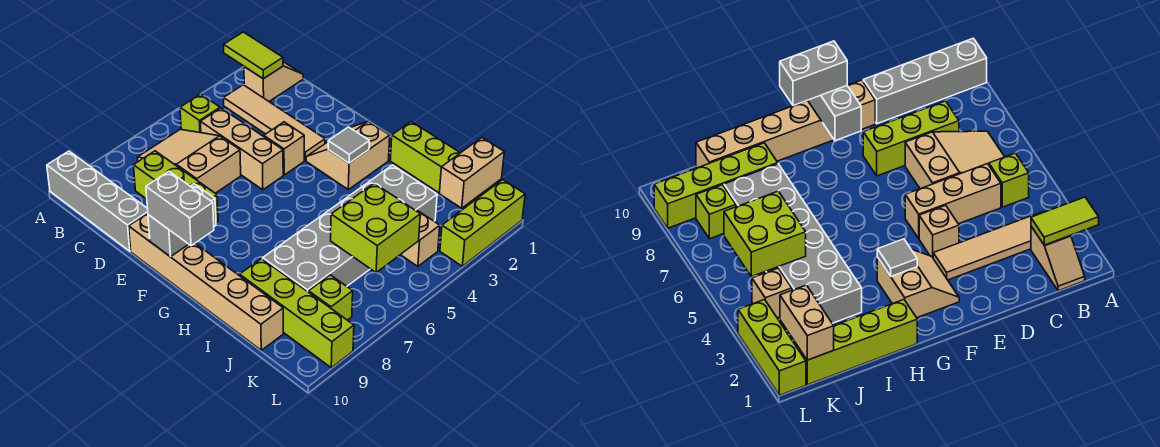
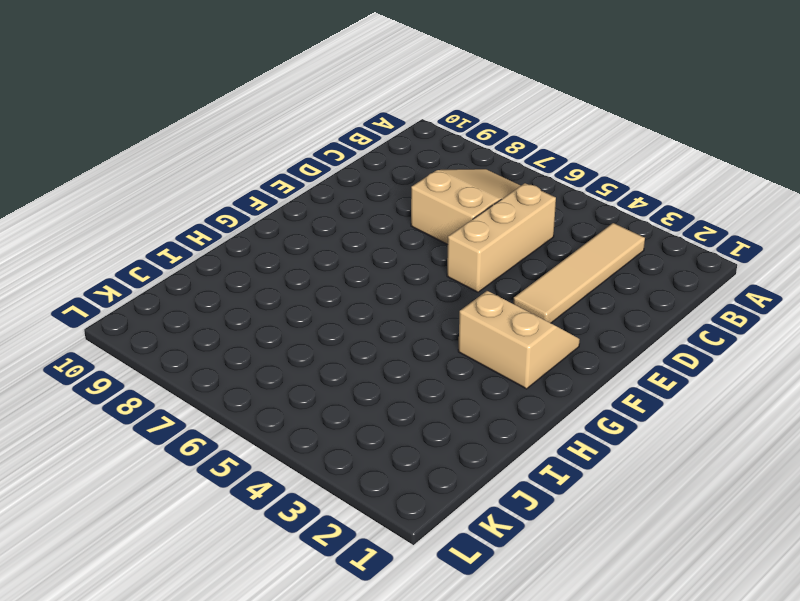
none -> grey 1x4 brick [47,151,148,251]
none -> tan 1x2 slope [244,62,303,101]
none -> lime 1x1 brick [180,94,220,133]

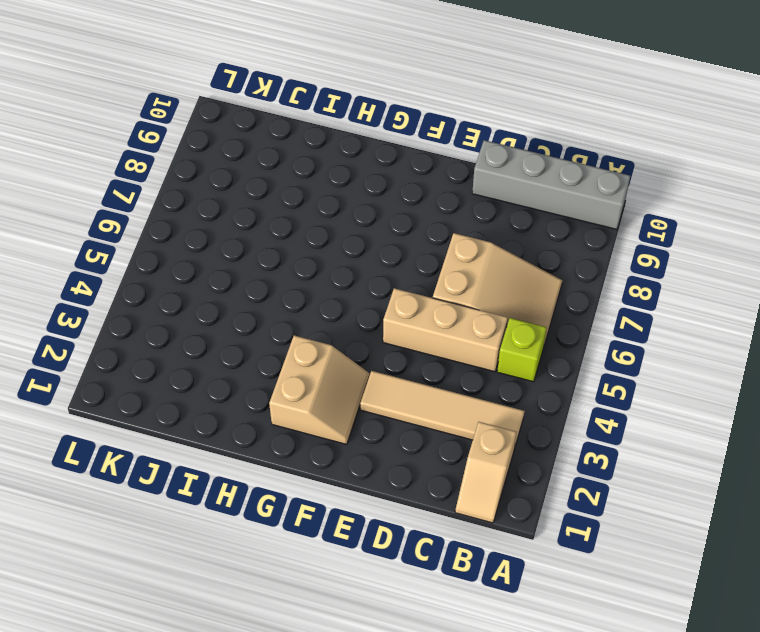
none -> lime 1x3 brick [134,151,218,222]
none -> tan 1x1 brick [264,122,304,175]
none -> tan 1x6 brick [129,213,283,350]

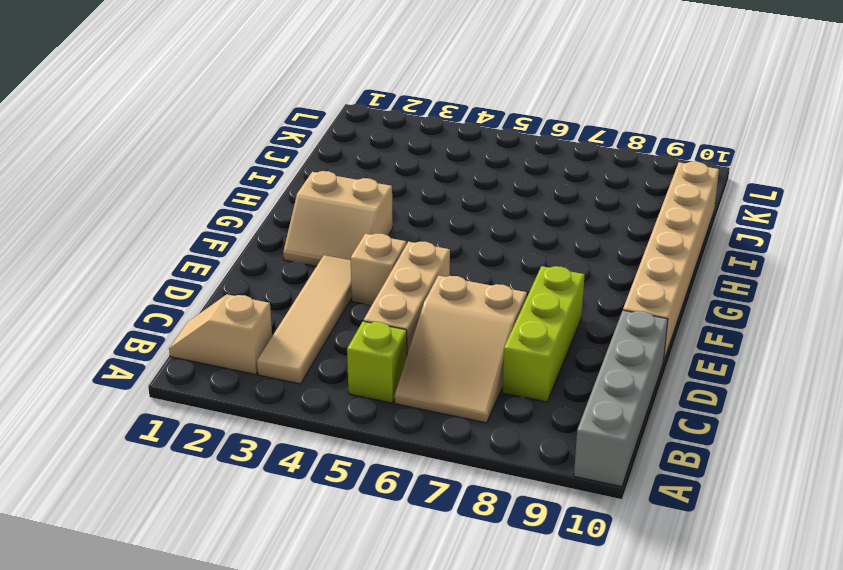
none -> lime 1x4 brick [390,122,501,209]
none -> grey 2x6 brick [263,165,437,292]
none -> lime 1x4 brick [240,259,354,368]

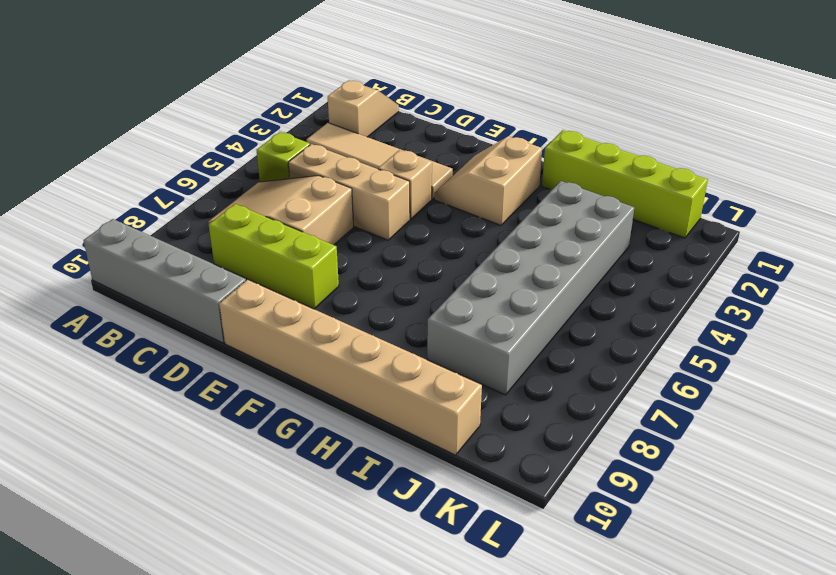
none -> lime 1x4 brick [240,259,354,368]
none -> tan 1x1 brick [401,211,440,266]
none -> lime 1x1 brick [309,275,353,320]

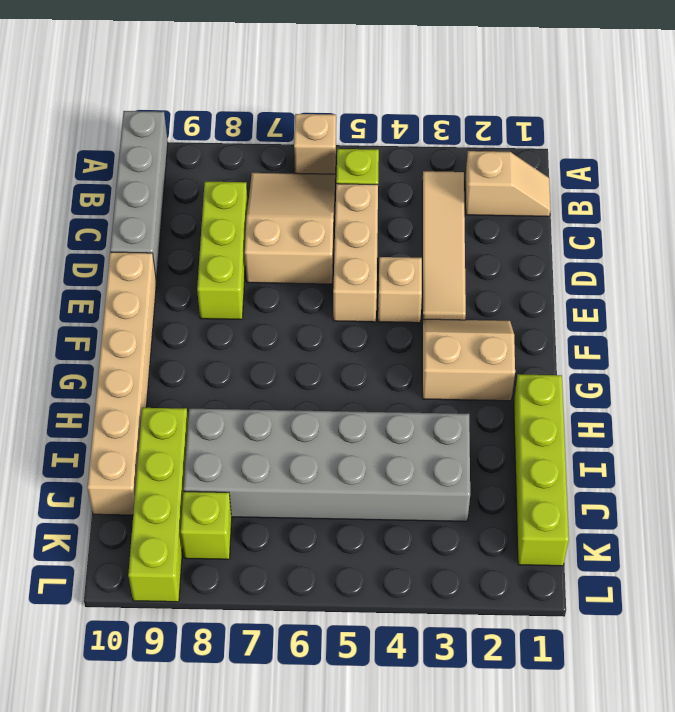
tan 1x1 brick [294,114,336,174] -> tan 1x1 brick moved to [401,211,440,266]
none -> lime 1x3 brick [440,180,525,266]
none -> lime 1x2 tile [224,32,283,79]
none -> grey 1x2 brick [148,184,216,257]

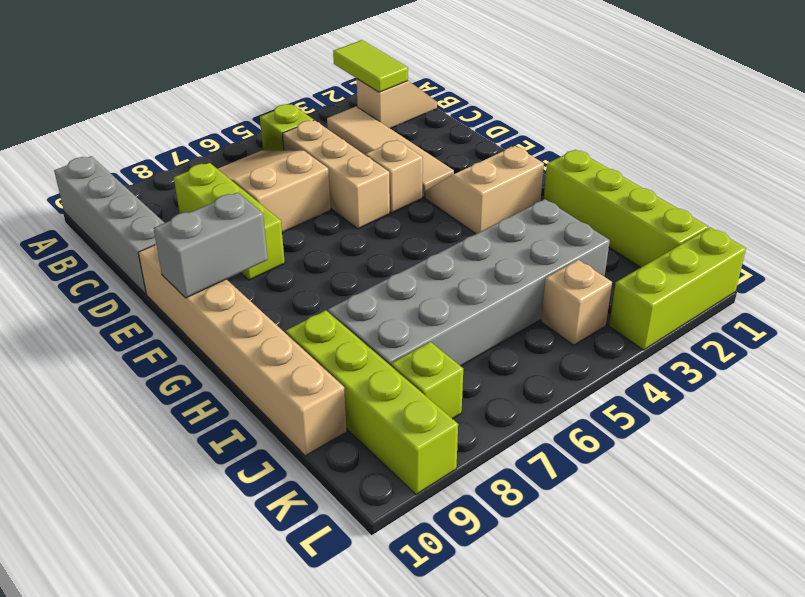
none -> grey 1x1 tile [328,127,369,163]
none -> lime 2x2 brick [331,183,420,273]
none -> tan 1x2 brick [439,138,504,208]

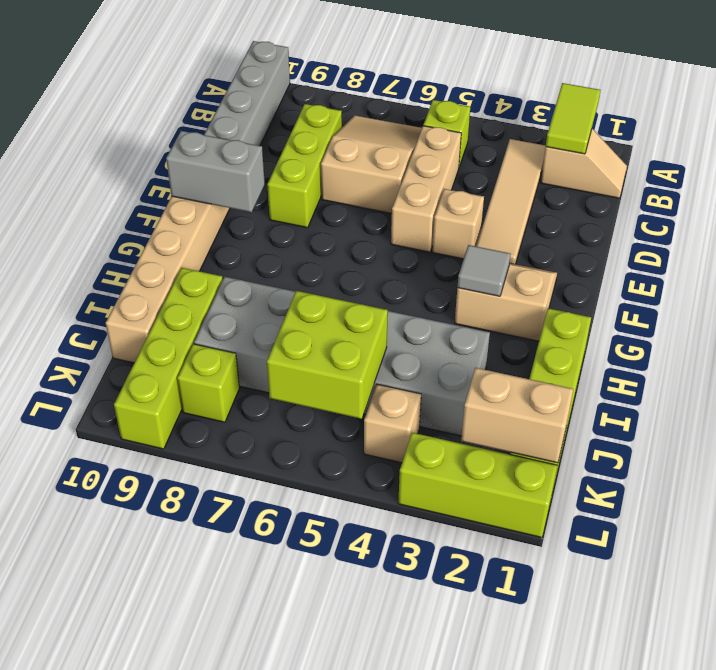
none -> grey 1x2 brick [146,171,214,246]

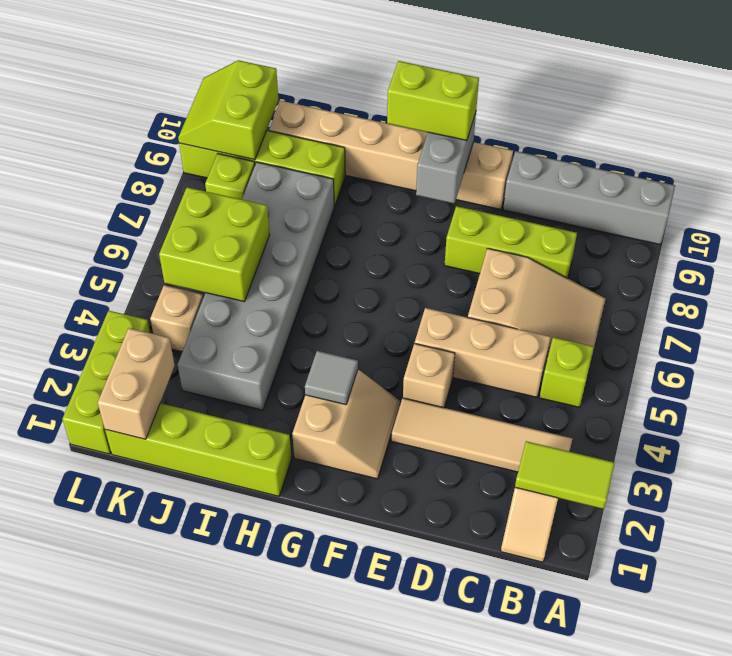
lime 1x2 brick [387,61,479,141] -> grey 1x2 brick [146,171,214,246]
lime 2x2 slope [178,60,279,160] -> none

